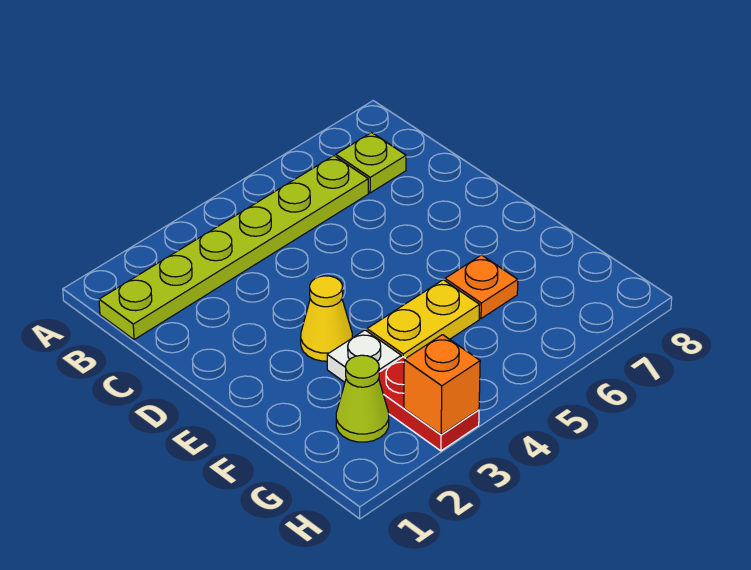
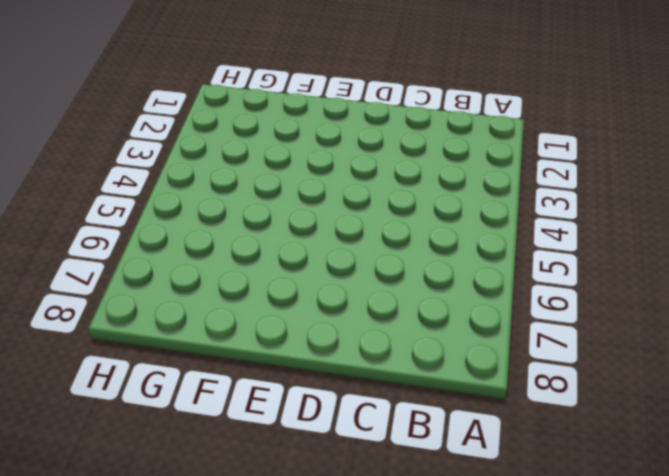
none -> lime 1x6 plate [99,156,368,340]
none -> lime 1x1 plate [336,132,406,193]

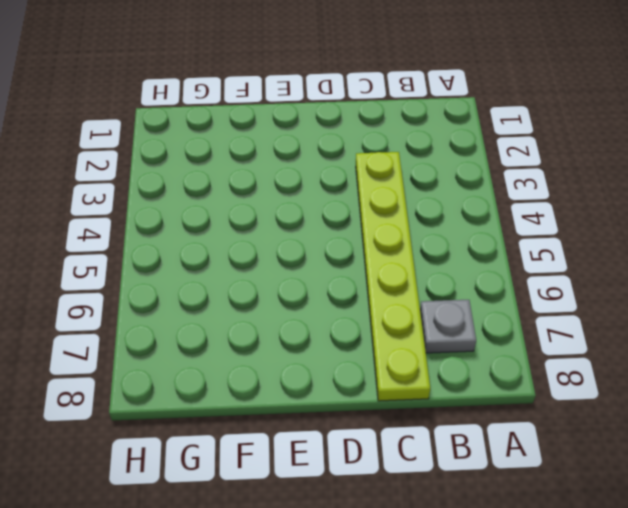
grey 1x1 plate [420,300,476,353] -> lime 1x1 plate [336,132,406,193]
lime 1x6 plate [356,152,430,401] -> lime 1x6 plate moved to [99,156,368,340]
none -> yellow 1x1 cone [301,276,352,361]
none -> white 1x1 plate [327,330,401,382]

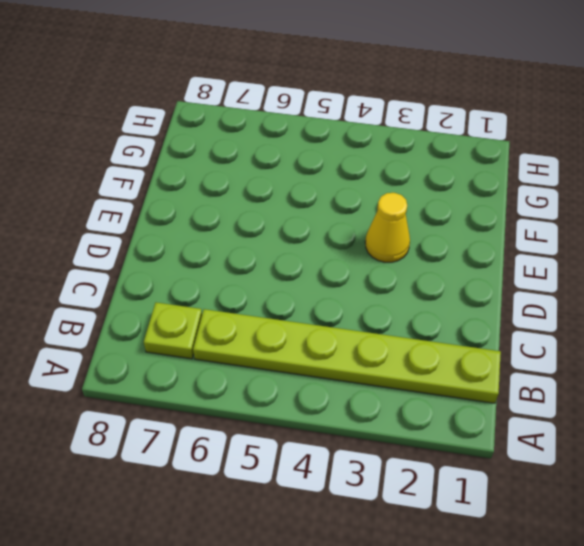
none -> white 1x1 plate [327,330,401,382]
none -> yellow 1x2 plate [367,280,479,358]

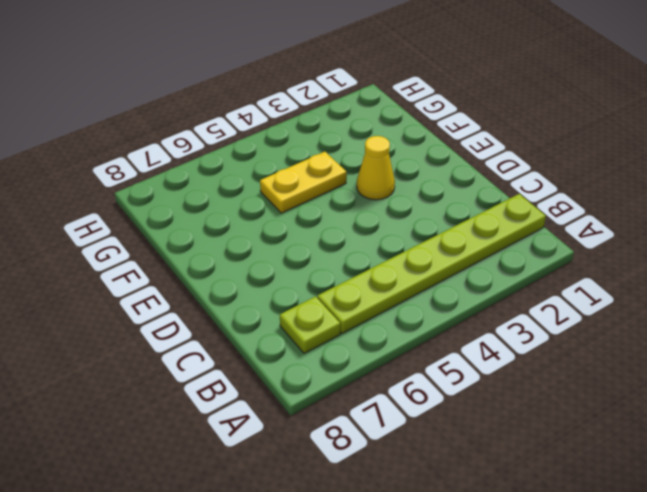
none -> white 1x1 plate [327,330,401,382]
none -> orange 1x1 plate [445,255,518,319]

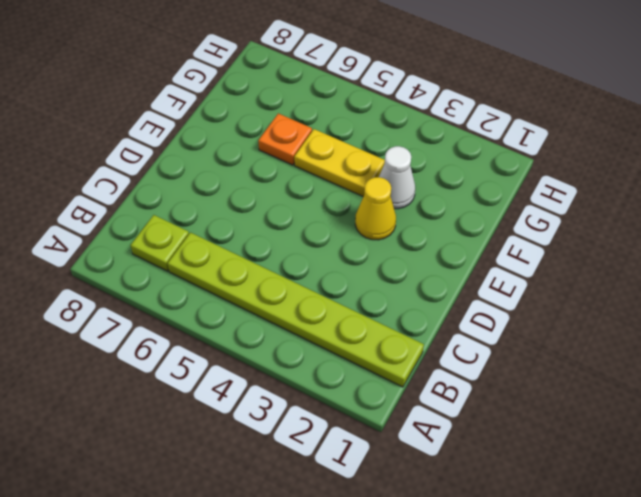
white 1x1 cone [379,146,415,209] -> white 1x1 plate [327,330,401,382]
none -> lime 1x1 cone [336,355,389,442]
none -> red 1x2 plate [379,357,479,451]

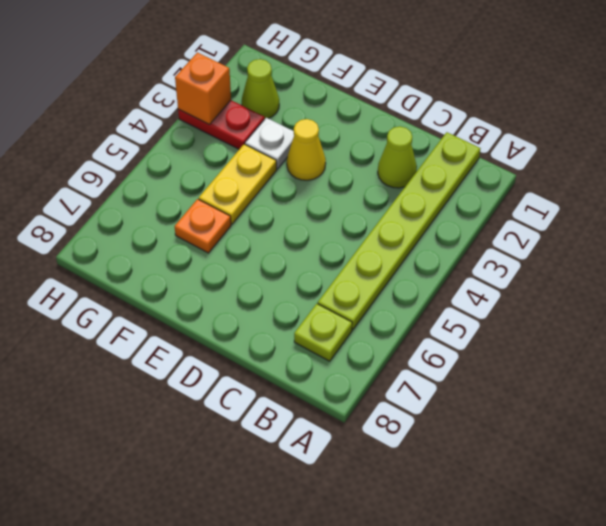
lime 1x1 cone [378,126,417,188] -> none

